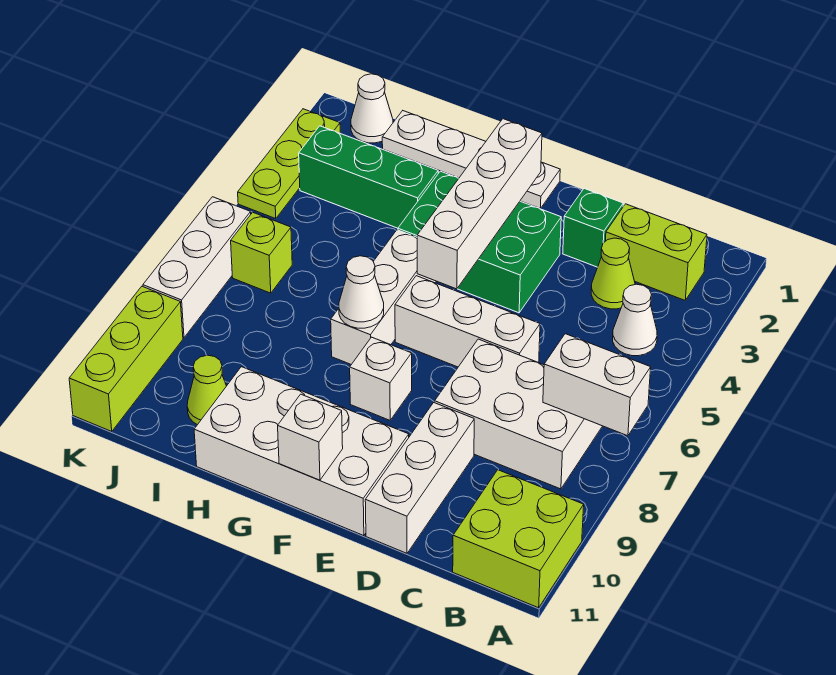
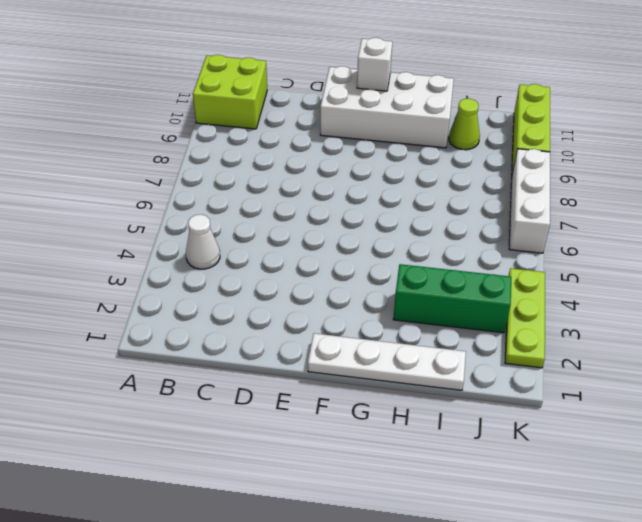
none -> lime 1x2 brick [606,204,707,300]
none -> white 2x3 brick [435,339,602,489]
none -> lime 1x1 cone [591,238,635,309]

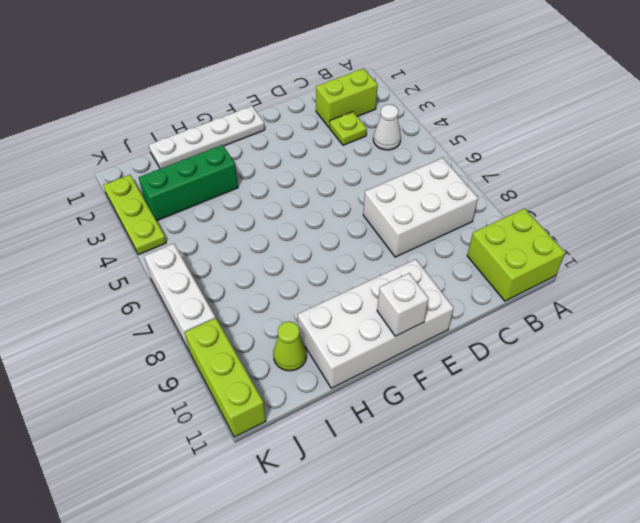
lime 1x1 plate [330,112,367,145] -> lime 1x1 cone [591,238,635,309]
none -> green 1x1 brick [563,189,623,267]
none -> white 1x3 brick [395,276,540,367]
none -> white 1x3 brick [365,403,474,553]

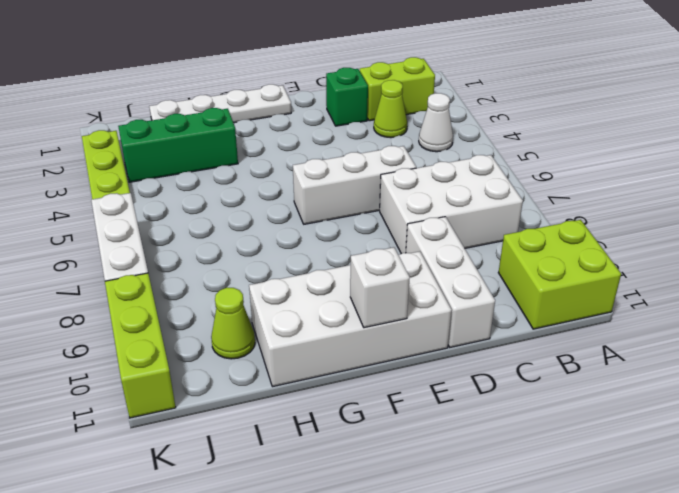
none -> green 2x3 brick [398,171,561,313]
none -> white 1x1 brick [350,337,412,420]
none -> white 1x3 brick [331,230,436,365]

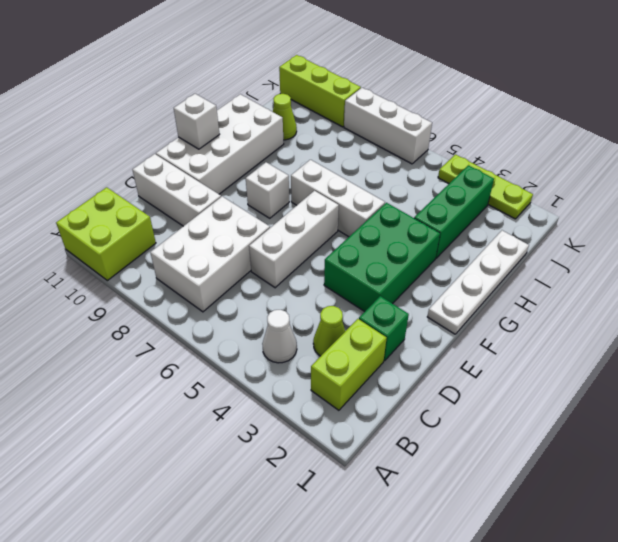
none -> white 1x1 cone [351,74,393,143]
none -> lime 1x1 brick [231,212,292,293]
none -> white 1x2 brick [543,334,651,436]

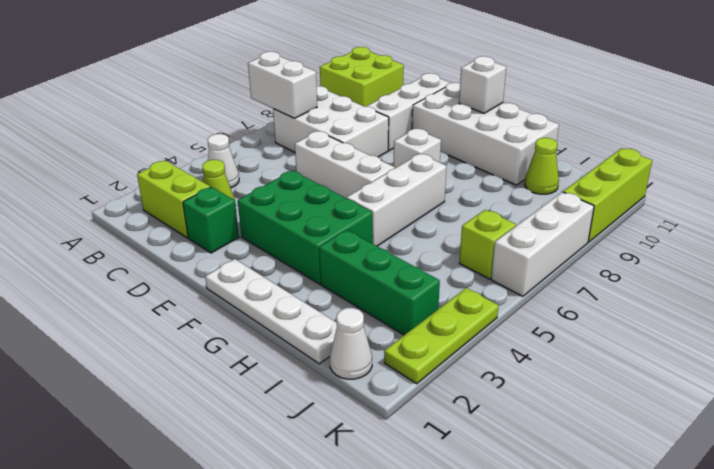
none -> white 1x4 brick [417,119,542,289]
none -> white 1x1 cone [339,256,384,328]

